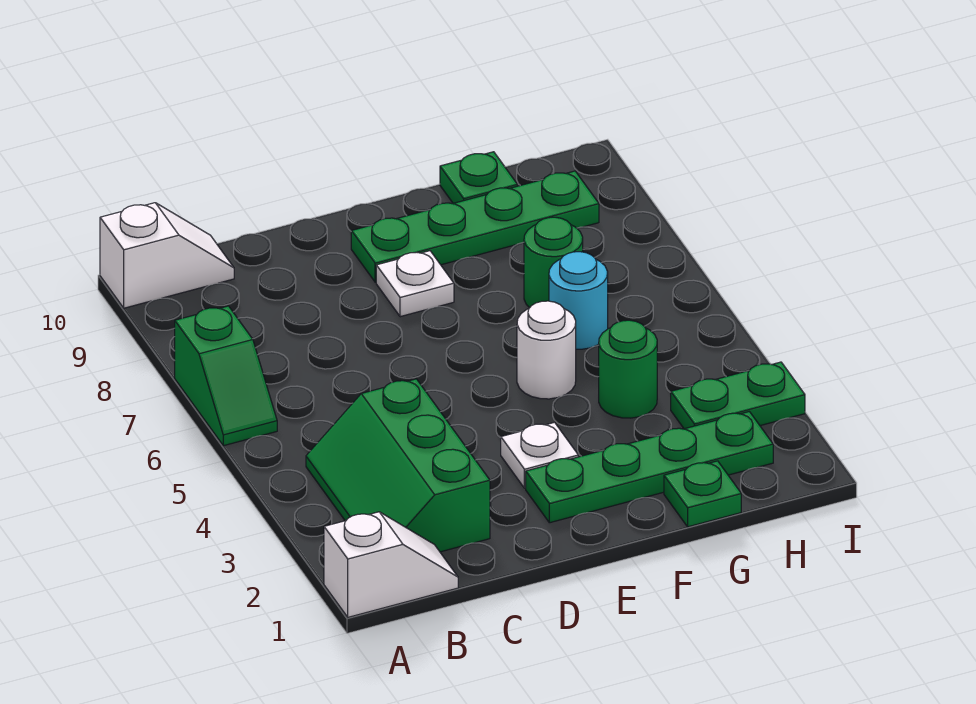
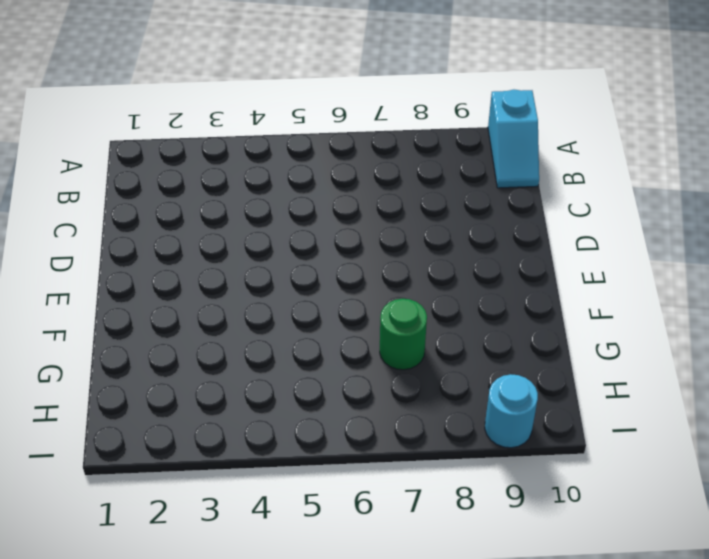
cyan 1x2 slope [488,90,539,188] -> white 1x2 slope [100,203,234,308]
cyan 1x1 round brick [485,374,538,448] -> cyan 1x1 round brick moved to [549,252,608,349]
none -> white 1x2 slope [324,512,458,617]
none -> green 1x2 slope [175,306,277,446]
none -> green 2x3 slope [306,379,490,552]

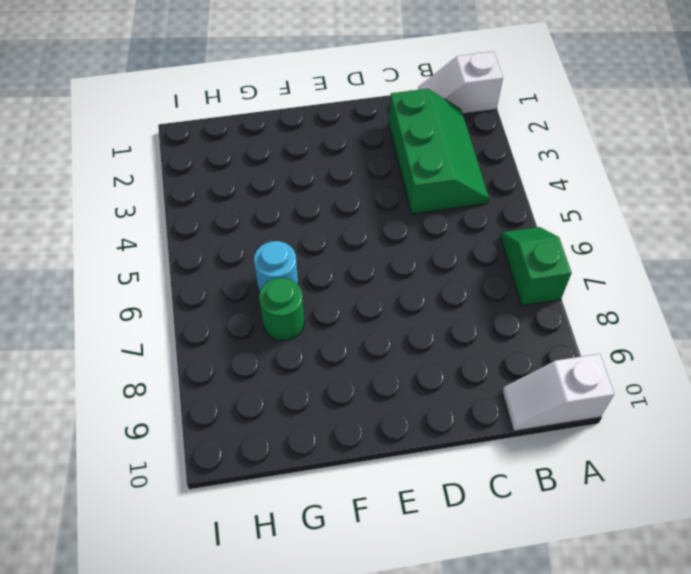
none -> green 1x4 plate [526,412,773,523]
none -> white 1x1 plate [501,422,578,488]
none -> white 1x1 plate [376,251,454,317]

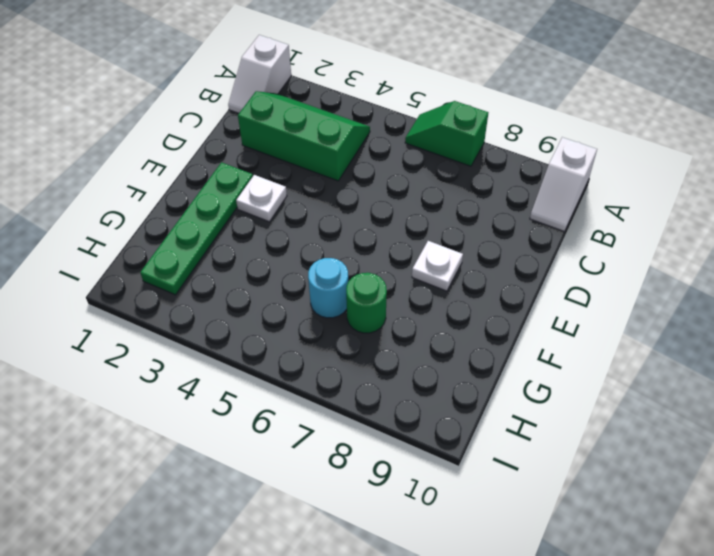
none -> green 1x4 plate [351,171,599,282]
none -> white 1x1 round brick [517,301,576,399]
none -> green 1x1 plate [664,461,741,527]

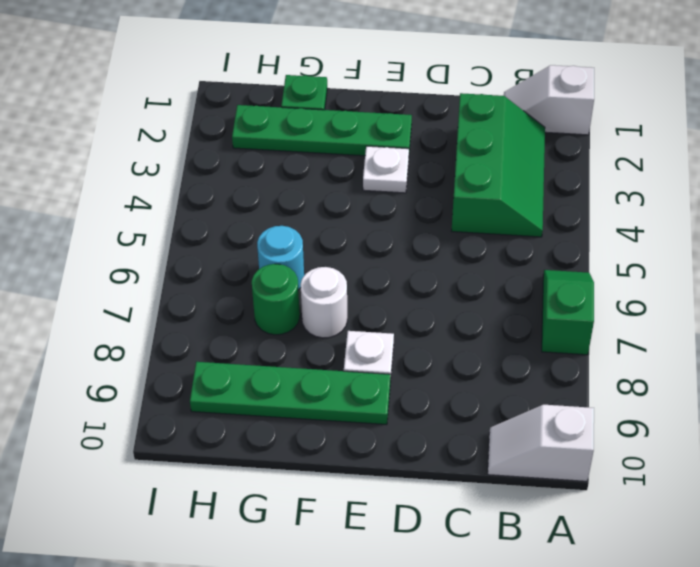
white 1x1 round brick [300,267,347,338] -> white 1x1 round brick moved to [517,301,576,399]
none -> green 1x1 round brick [599,320,657,418]
none -> green 1x1 plate [440,152,517,203]
none -> green 1x2 plate [671,362,805,429]

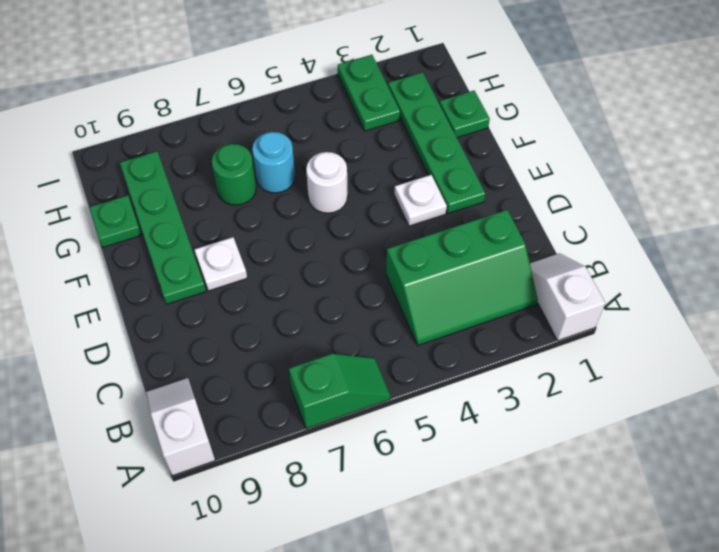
none -> green 1x1 round brick [599,320,657,418]

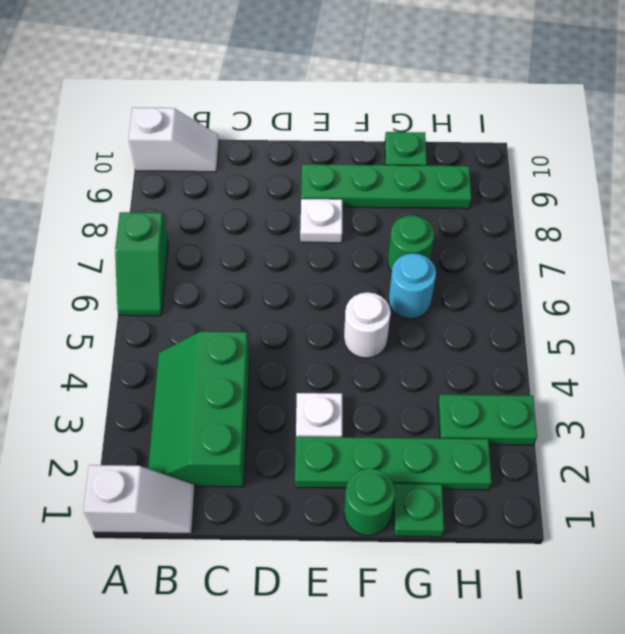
green 1x1 round brick [344,469,395,536] -> green 1x1 round brick moved to [599,320,657,418]

